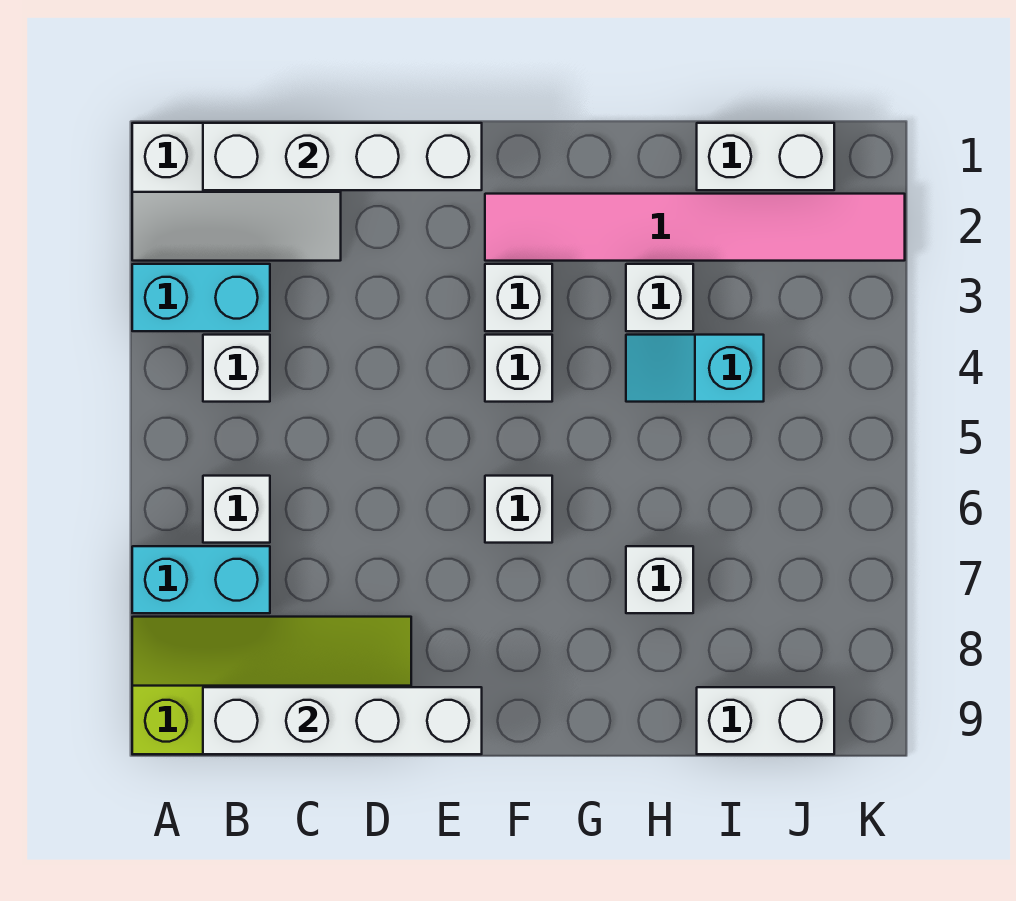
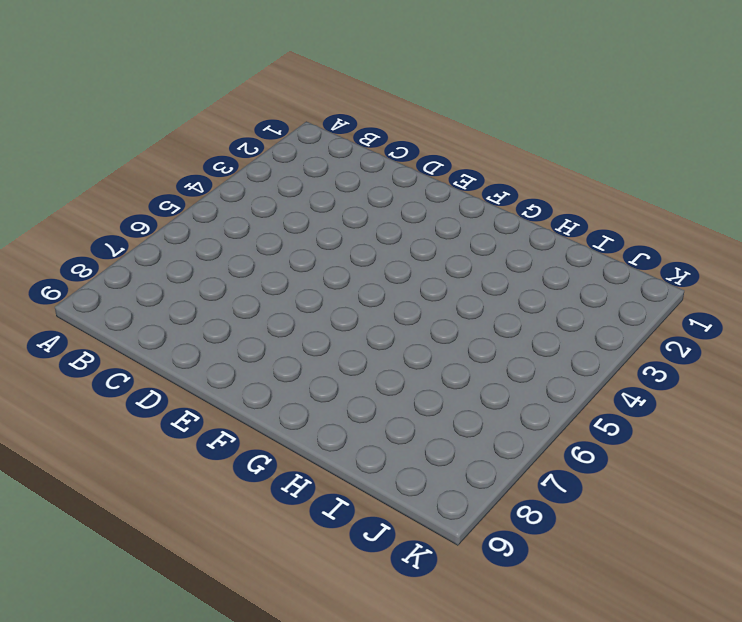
none -> white 2x3 slope [132,123,341,261]
none -> cyan 1x2 brick [132,264,270,331]
none -> cyan 1x2 brick [132,546,270,613]

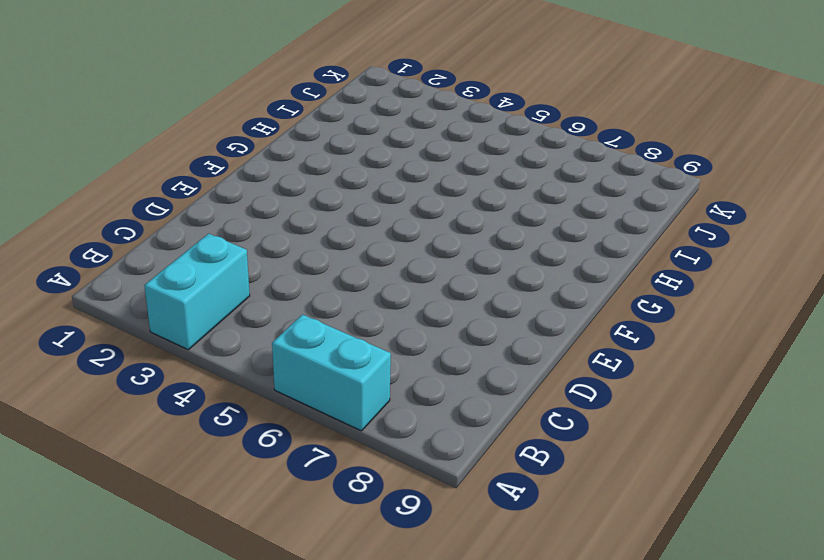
cyan 1x2 brick [272,315,391,431] -> cyan 1x2 brick turned to [132,546,270,613]
none -> white 2x3 slope [132,123,341,261]
none -> lime 2x4 slope [132,617,411,754]
none -> white 1x1 brick [203,335,270,402]

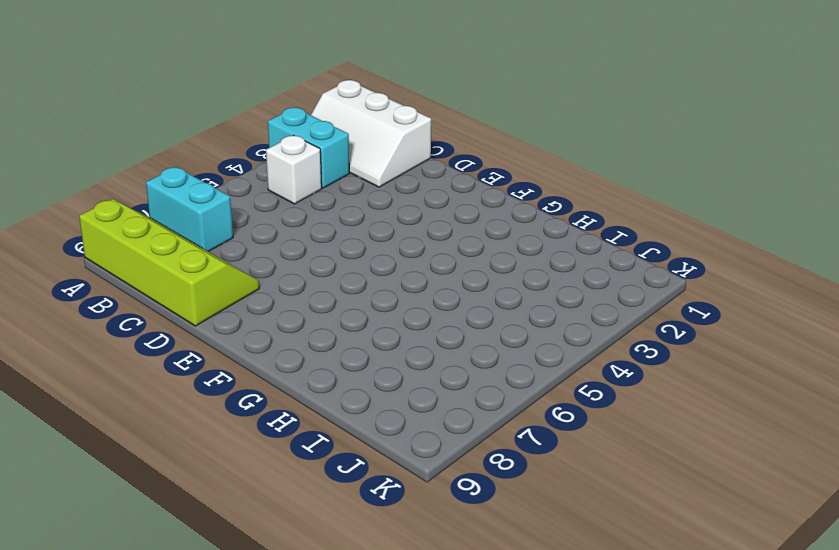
none -> white 1x1 brick [203,476,270,543]
none -> pink 1x6 tile [485,194,905,261]
none -> white 1x1 brick [485,264,552,331]

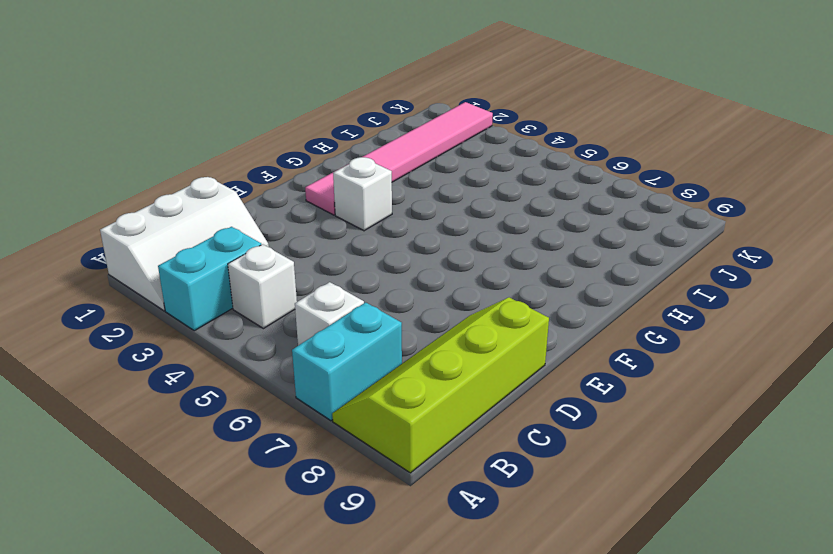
none -> white 1x1 brick [485,335,552,402]
none -> white 1x1 brick [485,476,552,543]
none -> white 1x1 brick [626,264,693,331]

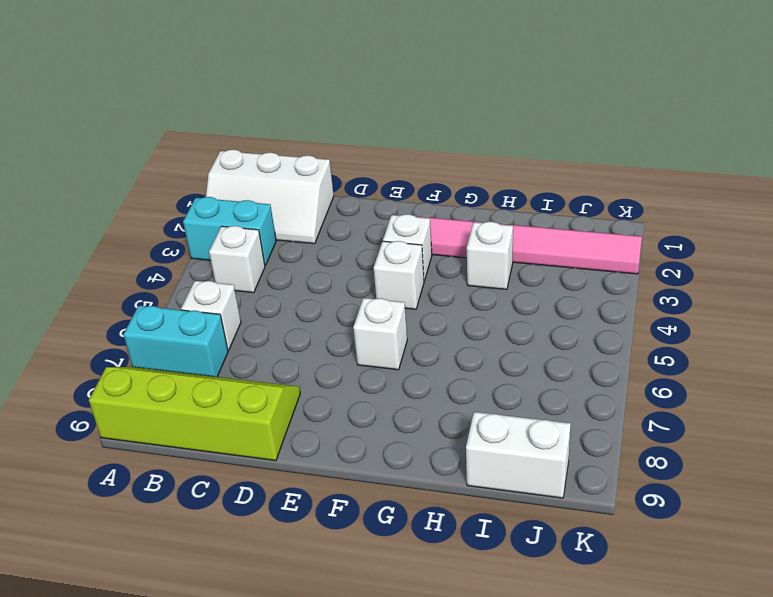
none -> cyan 1x2 slope [626,335,764,402]
none -> white 1x1 brick [626,546,693,613]
none -> white 1x2 brick [697,123,834,190]

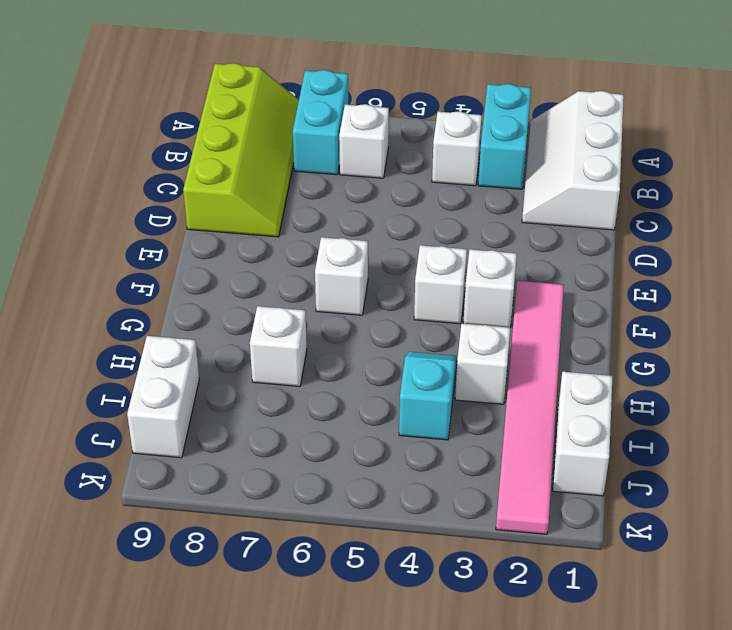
none -> white 1x4 brick [203,123,482,190]
none -> white 1x4 brick [203,687,482,754]

